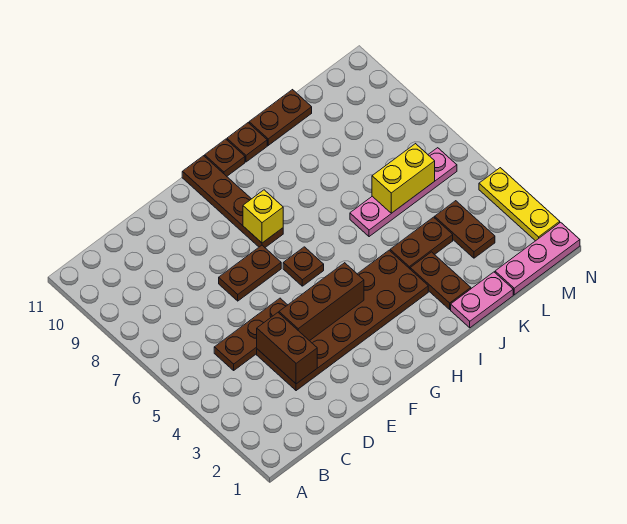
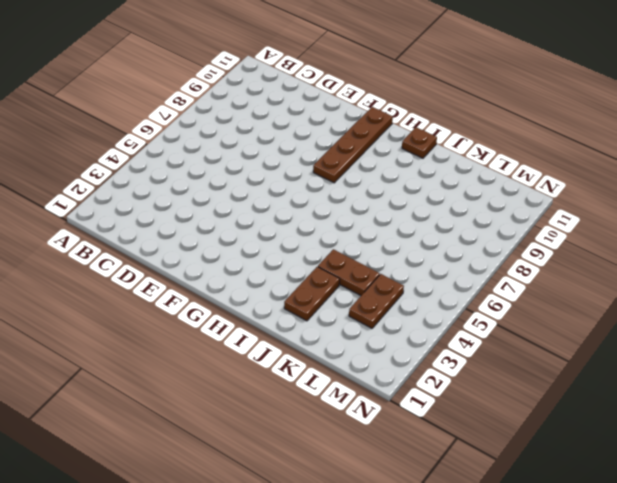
none -> brown 1x3 plate [214,298,287,370]
none -> brown 2x6 plate [257,250,428,391]
none -> brown 1x2 plate [219,245,281,301]

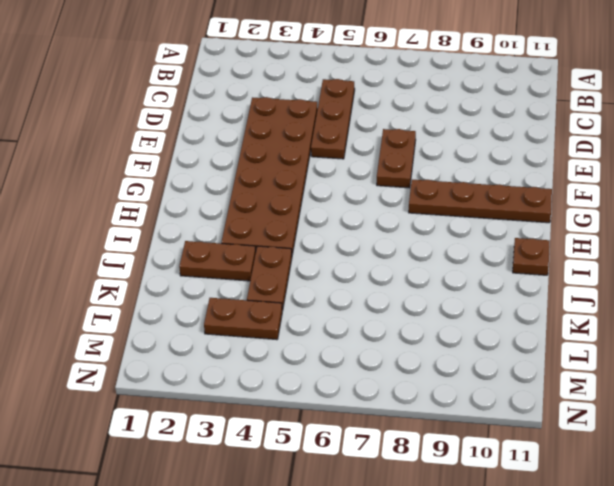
none -> brown 1x1 plate [283,247,324,286]
none -> brown 1x1 plate [205,139,245,176]
none -> pink 1x2 plate [451,272,513,328]

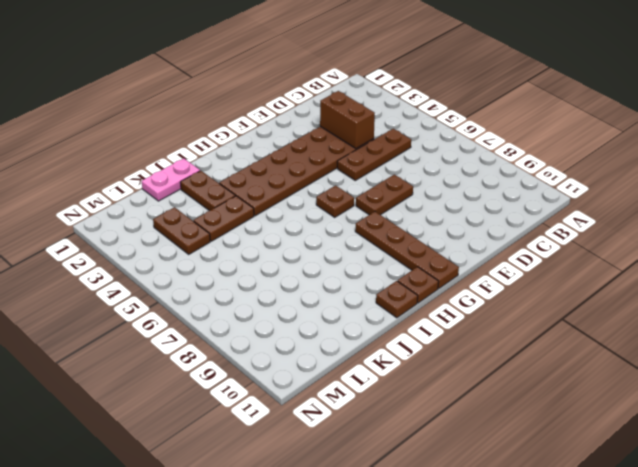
none -> pink 1x4 plate [350,148,457,237]
none -> brown 1x2 plate [249,90,312,145]
none -> pink 1x3 plate [495,222,580,295]

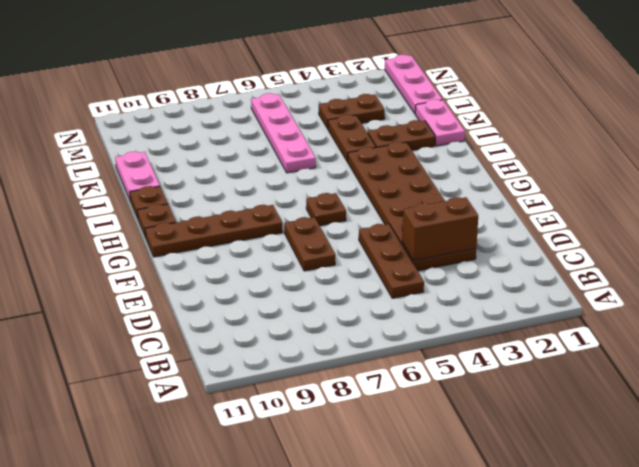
pink 1x2 plate [115,151,160,200] -> brown 1x2 plate [249,90,312,145]
none -> yellow 1x3 plate [479,168,560,241]
none -> brown 1x3 brick [279,263,364,341]
none -> yellow 1x1 brick [243,190,283,243]

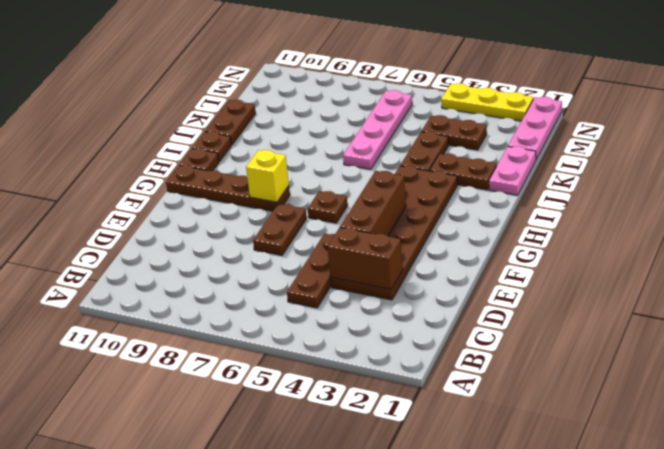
none -> yellow 1x2 brick [372,144,435,213]

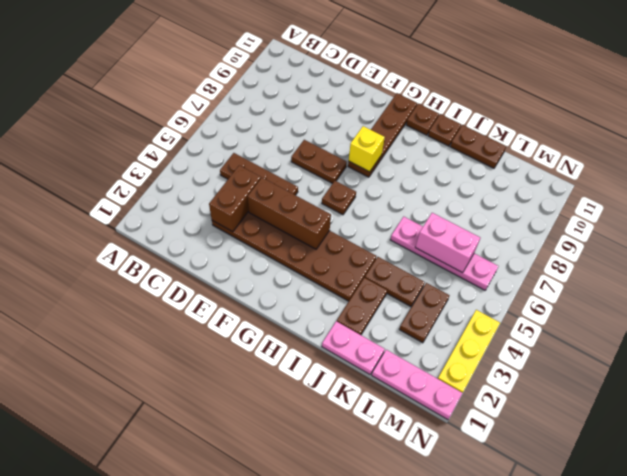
pink 1x2 brick [415,213,480,273] -> yellow 1x2 brick [372,144,435,213]

